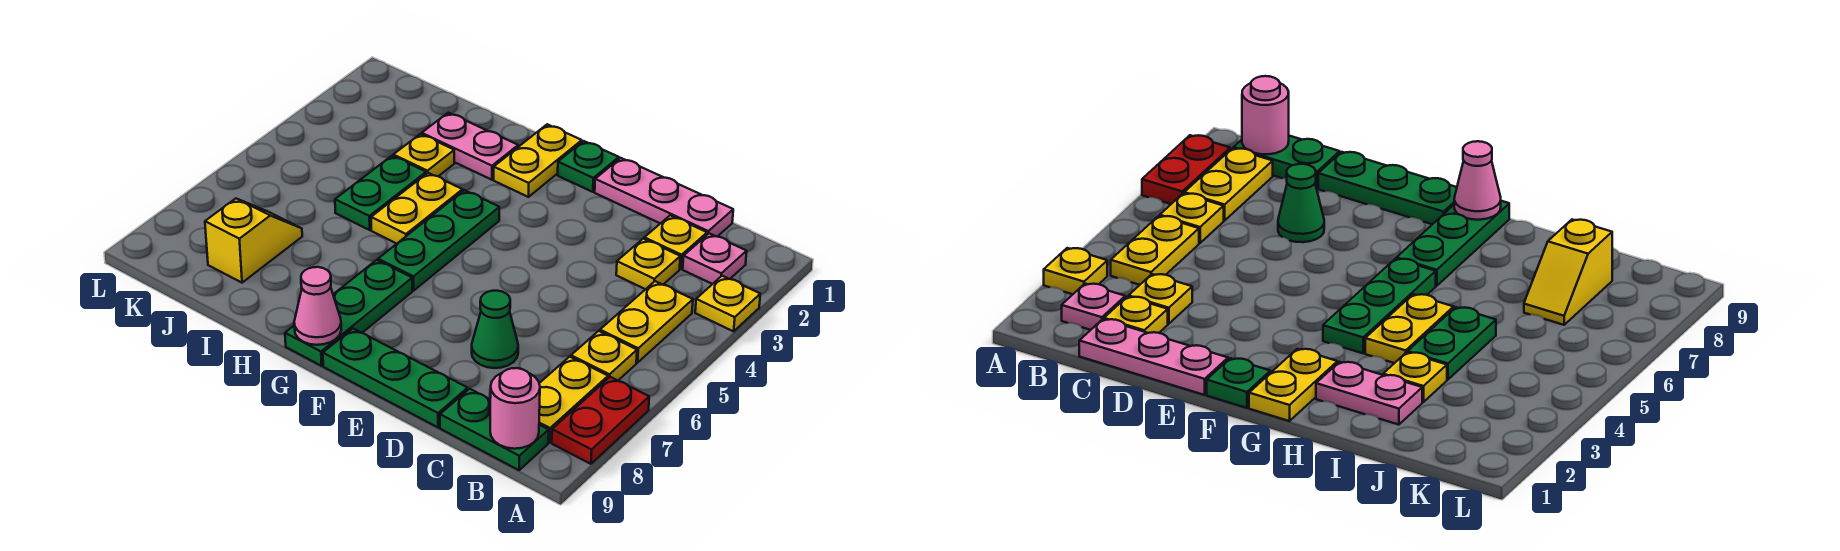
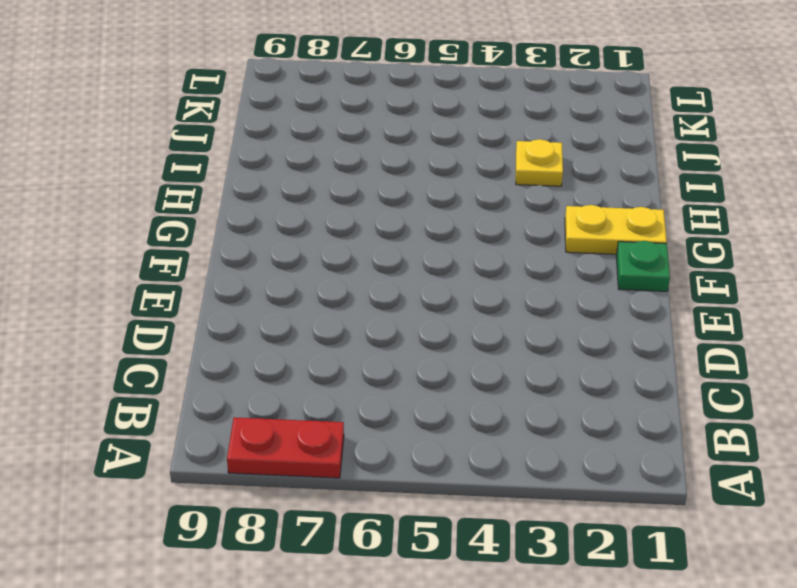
none -> yellow 1x1 plate [695,276,760,331]
none -> pink 1x1 plate [683,233,747,284]
none -> yellow 1x2 plate [600,281,693,363]

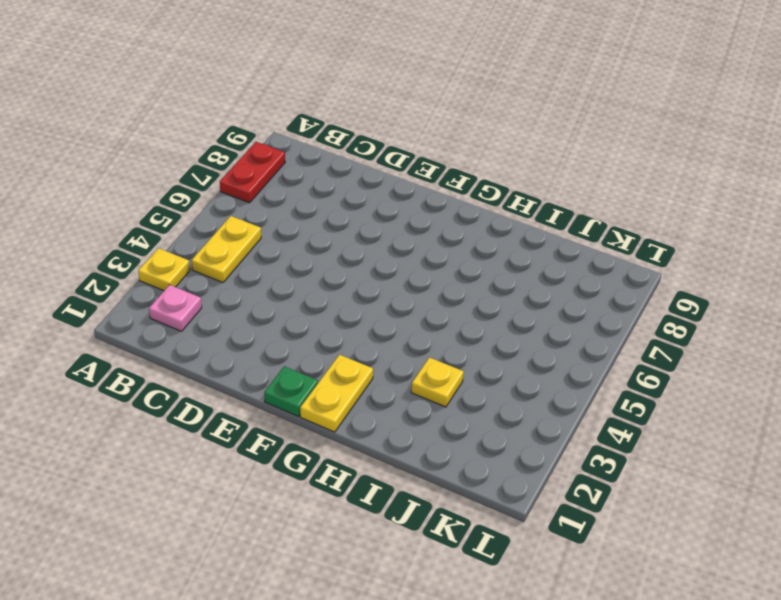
none -> yellow 1x1 plate [571,331,637,380]
none -> yellow 1x2 plate [539,357,608,442]
none -> green 1x2 plate [440,389,549,470]

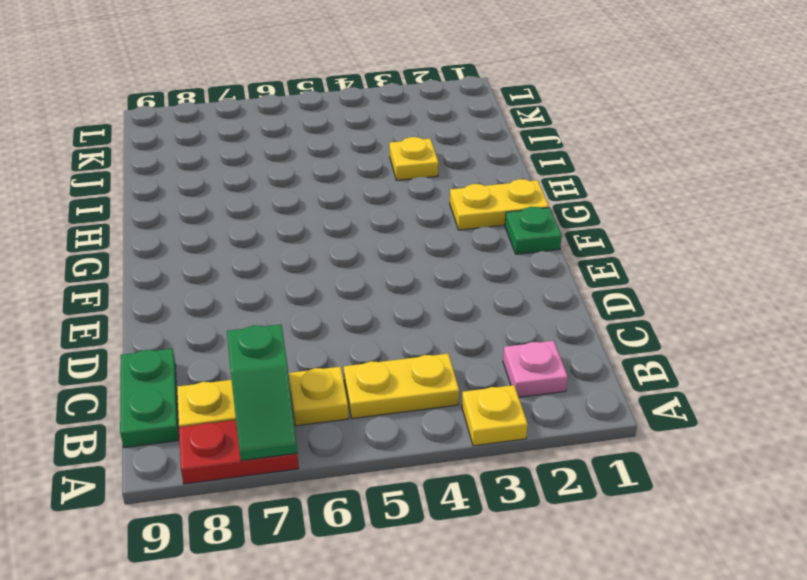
green 1x2 slope [227,324,297,461] -> none
none -> pink 1x3 plate [595,158,733,237]
none -> yellow 1x1 plate [644,215,707,269]
none -> yellow 1x1 plate [616,239,680,289]

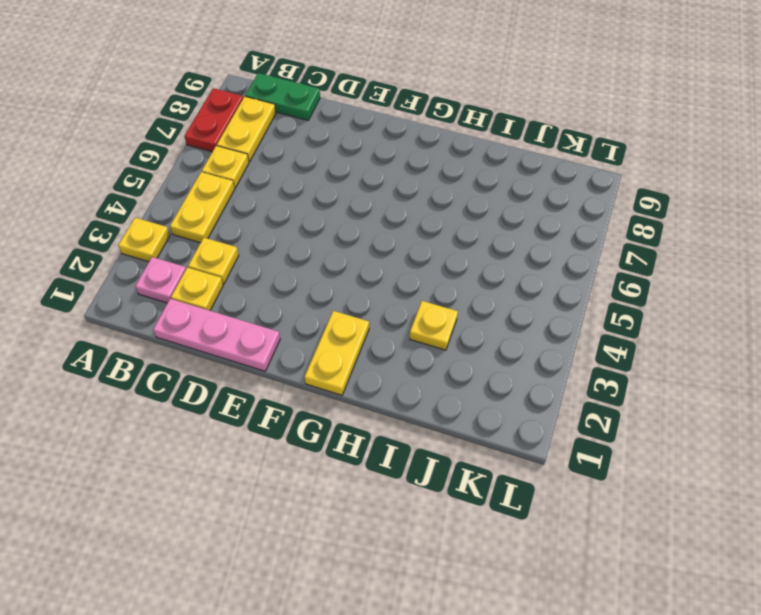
none -> green 1x1 cone [472,291,518,368]
none -> green 1x3 plate [323,328,468,427]
none -> green 1x1 plate [558,141,619,192]

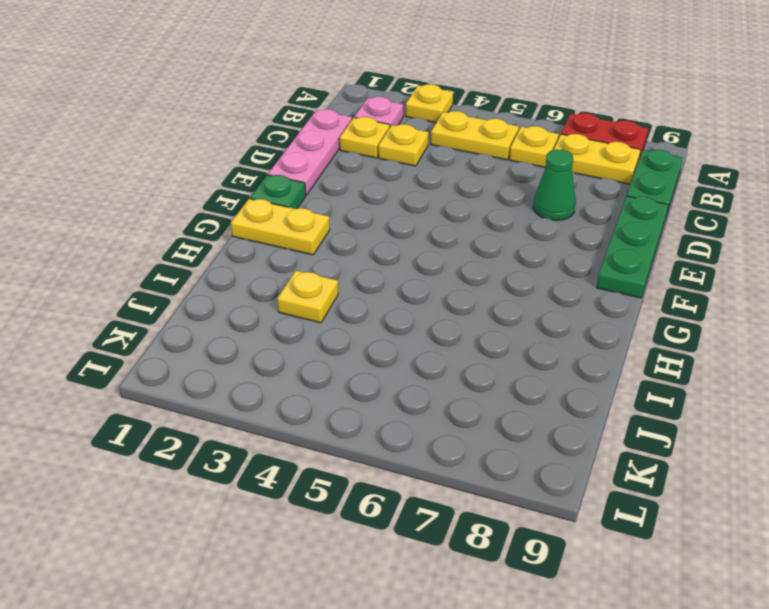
none -> green 1x3 plate [378,190,499,290]
none -> green 1x3 plate [285,260,412,366]
none -> pink 1x2 plate [422,113,518,180]

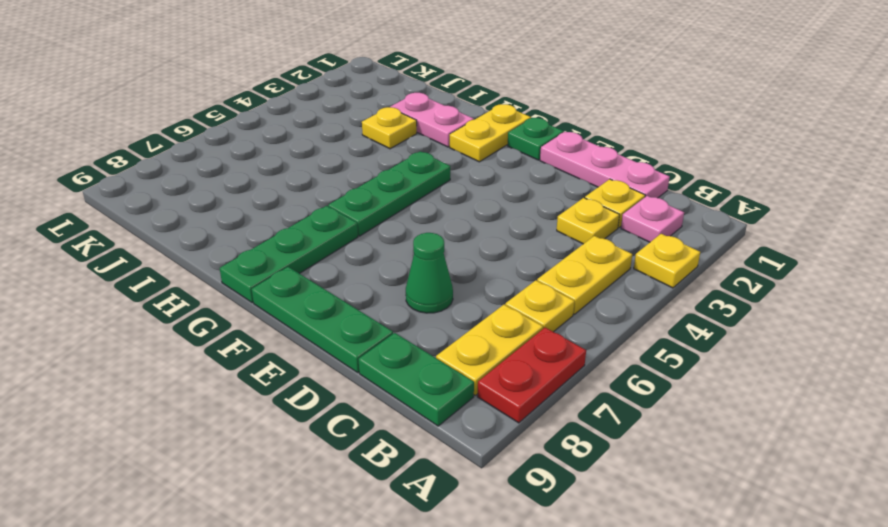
none -> yellow 1x2 plate [371,173,463,244]
none -> green 1x2 plate [335,156,426,230]
none -> yellow 1x2 slope [205,199,302,283]

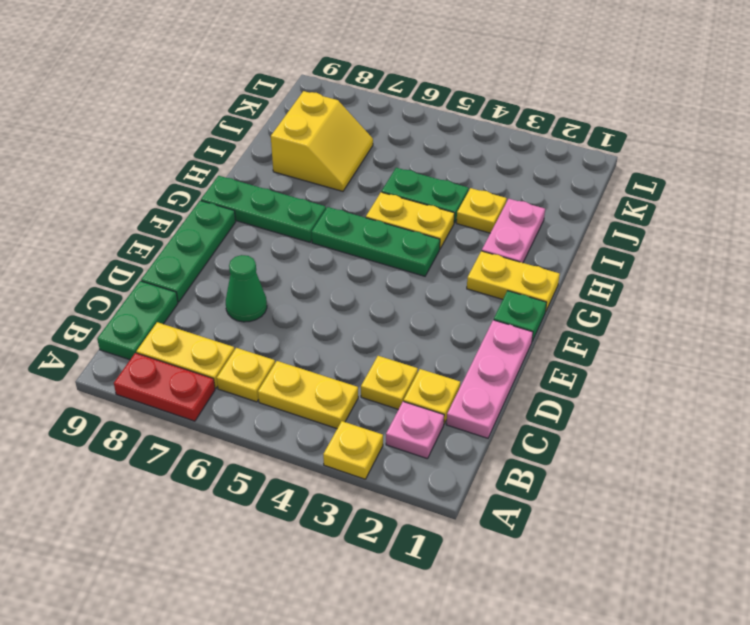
yellow 2x2 slope [271,91,373,191] -> yellow 1x2 slope [205,199,302,283]
none -> pink 1x1 round brick [490,368,540,449]
none -> pink 1x1 cone [294,267,341,345]

